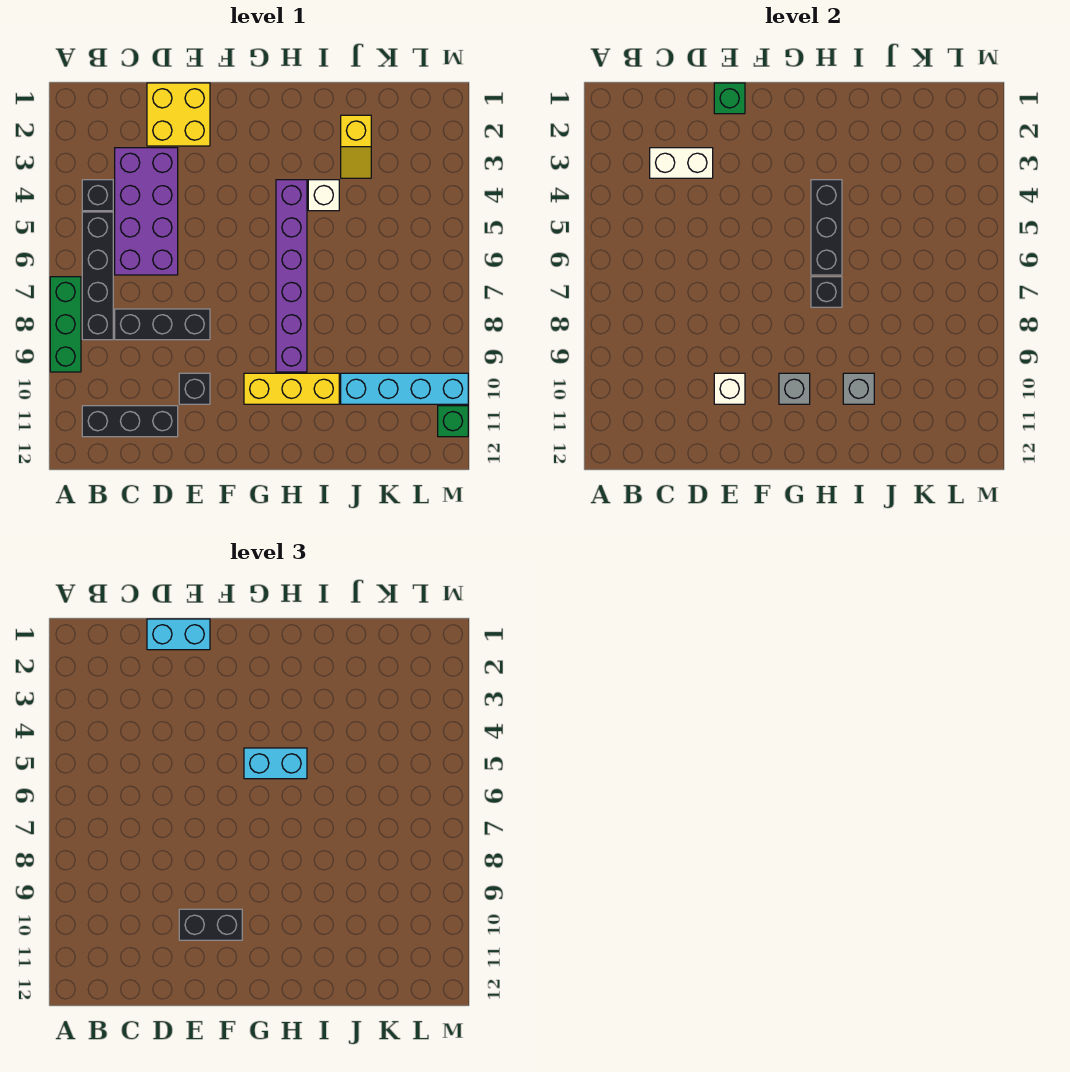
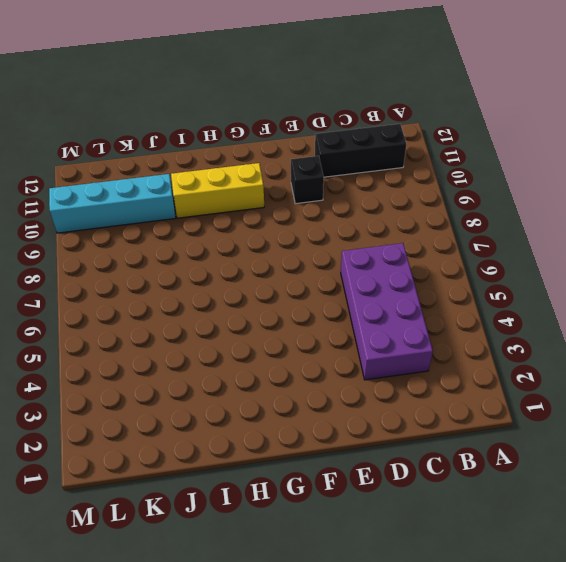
none -> green 1x3 brick [50,277,81,372]
none -> black 1x1 brick [82,180,113,211]
none -> black 1x4 brick [82,212,113,340]

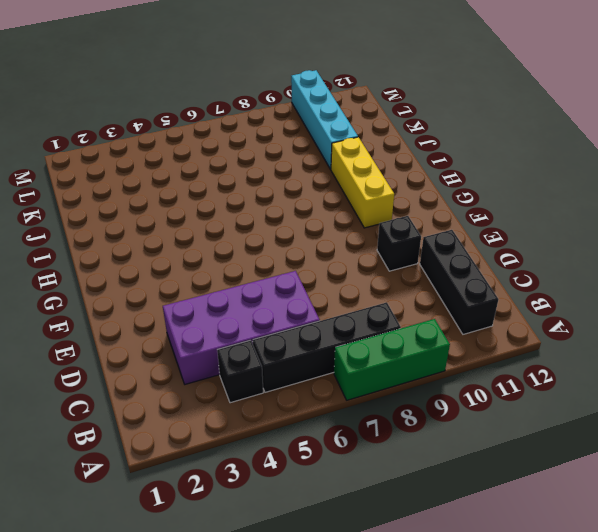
none -> black 1x3 brick [115,309,210,340]
none -> yellow 2x2 brick [147,83,210,146]
none -> purple 1x6 brick [276,180,307,372]

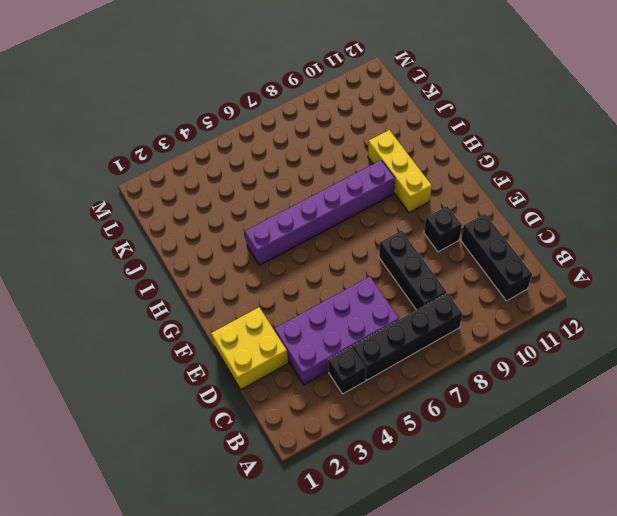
none -> green 1x3 brick [50,277,81,372]
none -> white 1x1 brick [308,180,339,211]
none -> yellow 1x2 slope [341,115,371,178]

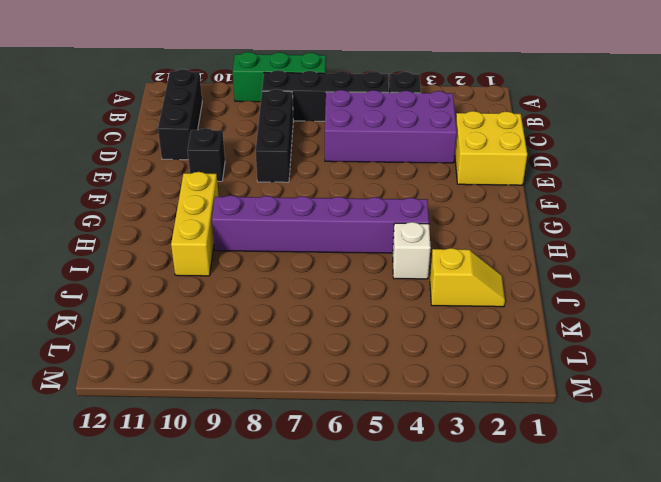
yellow 1x2 slope [430,248,505,307] -> yellow 1x2 slope turned to [341,115,371,178]
none -> cyan 1x4 brick [341,373,468,404]
none -> green 1x1 brick [438,406,468,437]
none -> white 1x2 brick [650,148,713,178]

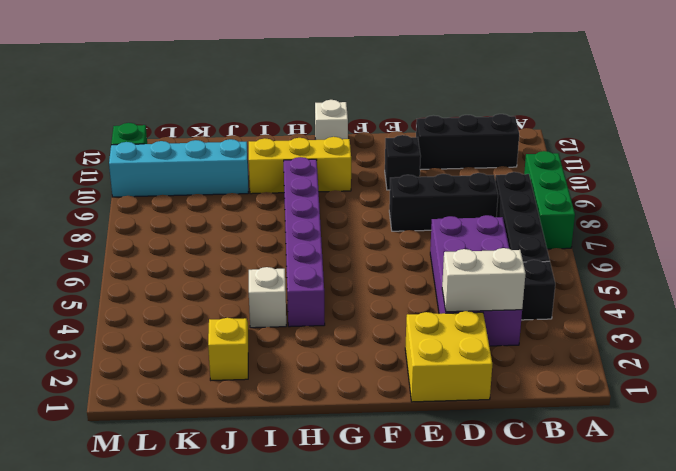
white 1x1 brick [315,100,348,140] -> white 1x1 brick moved to [714,373,745,404]
none -> green 1x1 brick [714,83,745,114]
none -> grey 1x1 brick [779,373,810,404]
none -> black 1x3 brick [811,180,842,275]

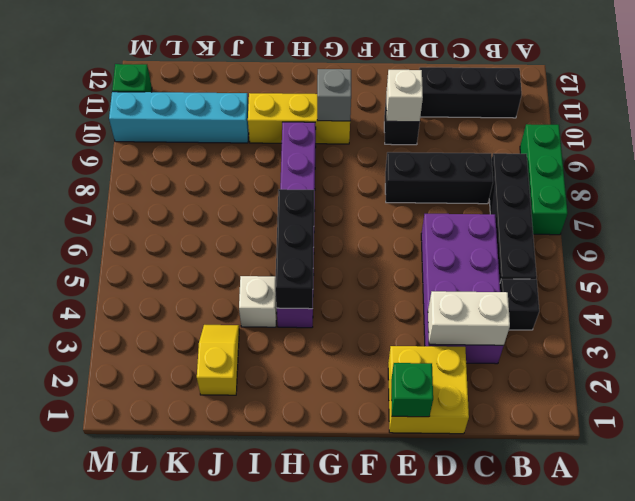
none -> black 1x1 brick [811,277,842,307]
none -> grey 1x1 brick [843,373,874,404]
none -> cyan 1x2 brick [147,619,210,650]

